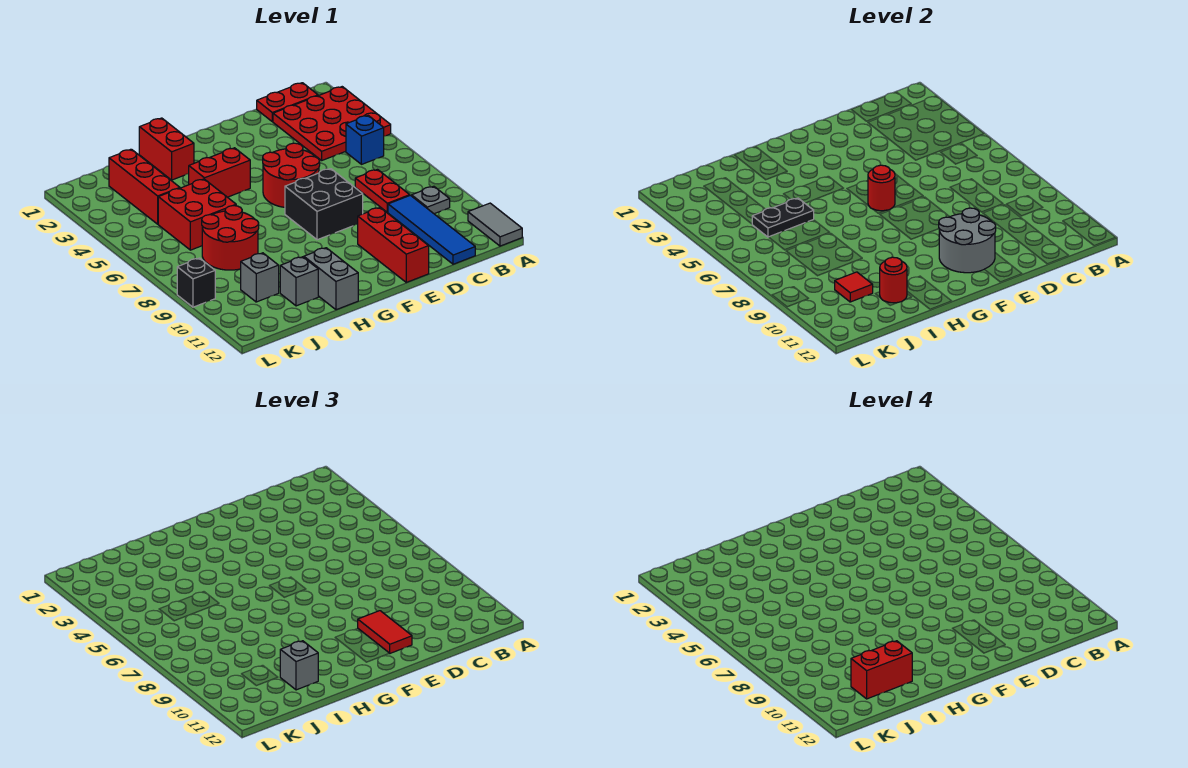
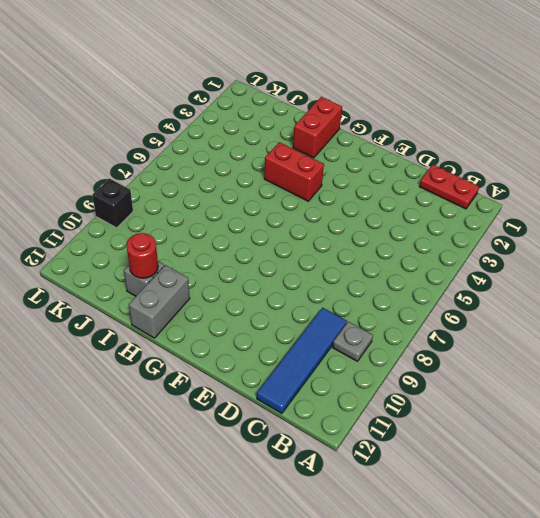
none -> red 3x3 plate [273,87,391,160]
none -> grey 1x2 tile [468,203,522,246]
none -> blue 1x1 brick [346,116,384,164]

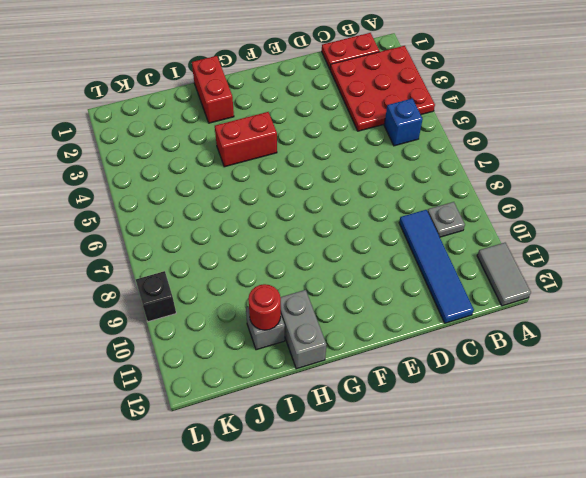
none -> red 1x2 plate [355,170,410,212]
none -> red 2x2 round brick [263,143,320,207]
none -> black 2x2 brick [285,169,363,240]

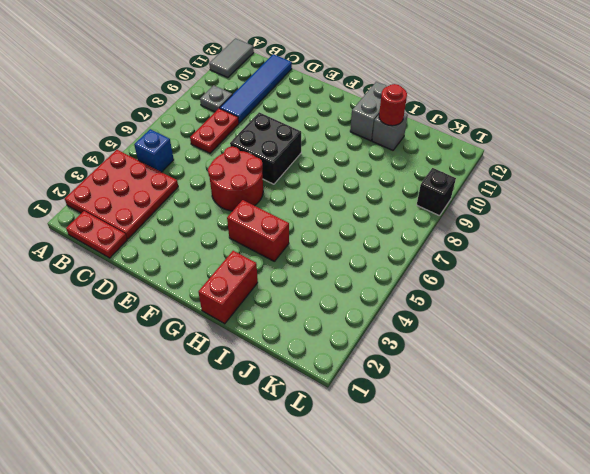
none -> red 1x3 brick [358,208,429,282]
none -> red 2x2 brick [158,179,236,250]
none -> red 2x2 round brick [202,206,259,270]

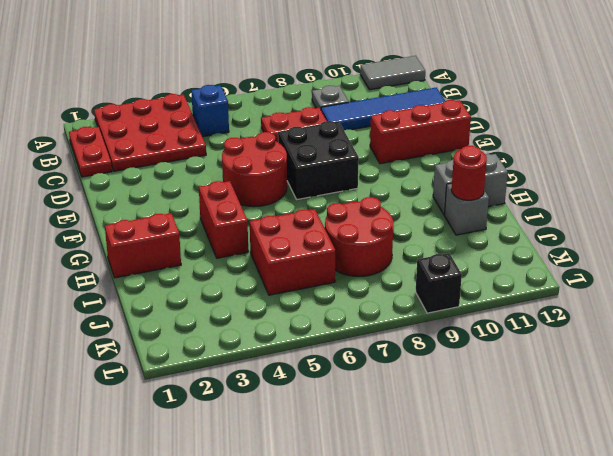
none -> red 1x3 brick [109,149,180,224]
none -> grey 1x1 brick [241,253,279,302]
none -> grey 2x2 round brick [939,208,996,273]

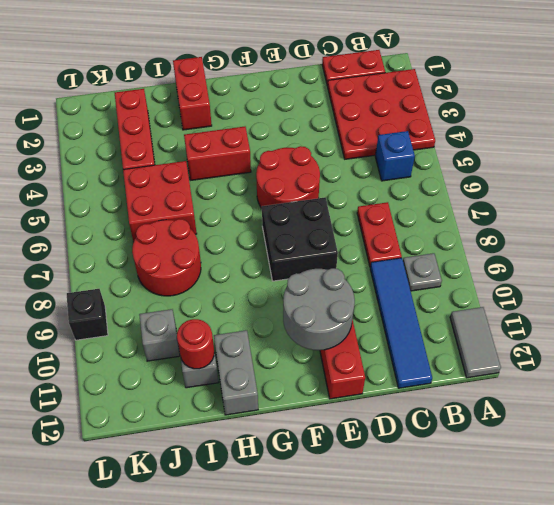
none -> red 1x1 round brick [868,165,895,211]
none -> black 1x2 plate [752,198,814,237]
none -> red 1x1 tile [835,272,873,302]

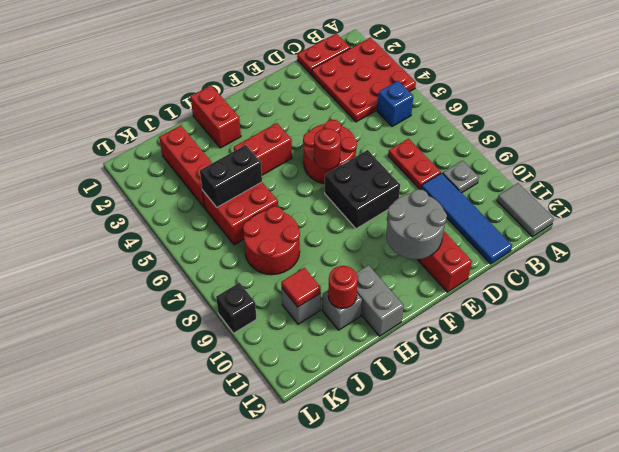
black 1x2 brick [200,145,262,207] -> black 1x2 plate [752,198,814,237]
none -> red 1x2 tile [358,611,412,653]
none -> grey 1x1 brick [280,641,318,690]
none -> red 1x2 brick [851,641,912,699]

